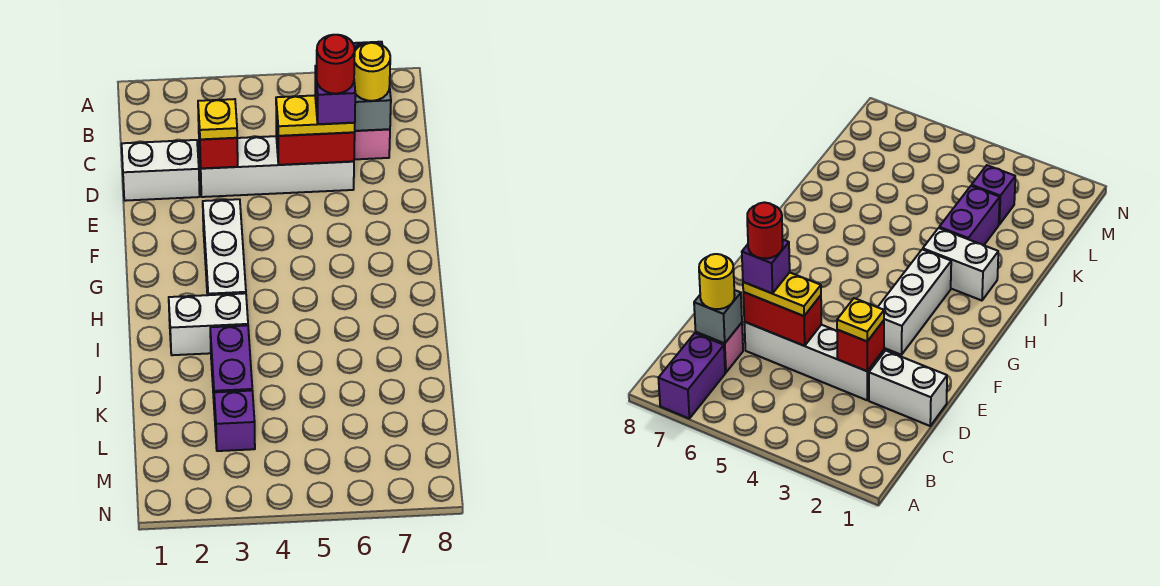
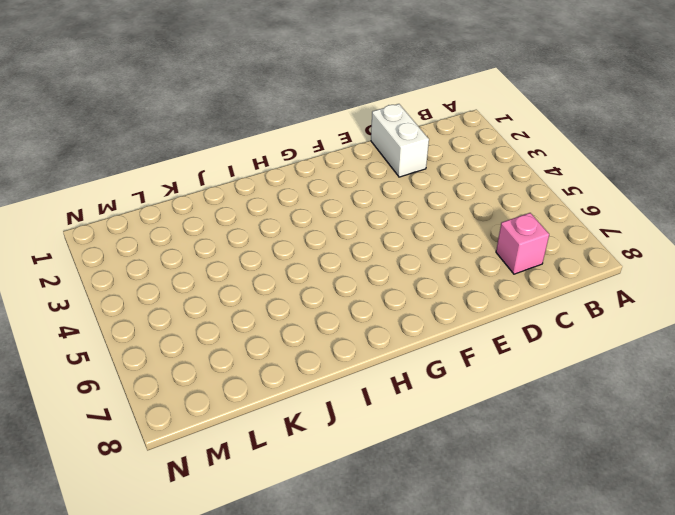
none -> purple 1x2 brick [658,333,725,418]
none -> white 1x4 brick [199,136,354,197]
none -> white 1x3 brick [203,199,246,295]

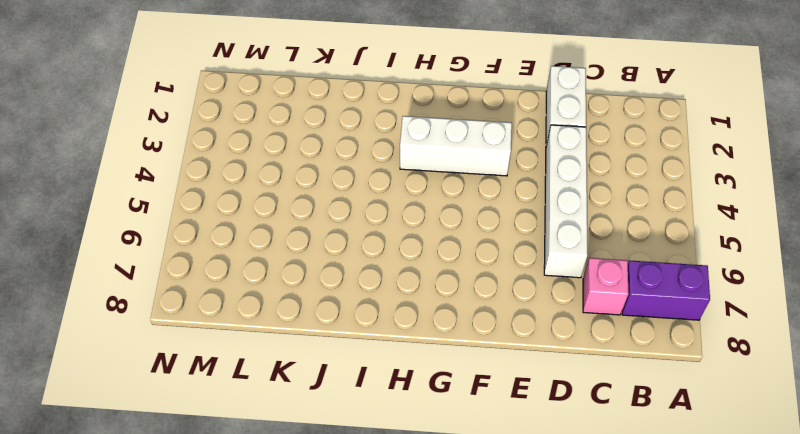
none -> white 1x2 brick [169,293,248,355]
none -> purple 1x2 brick [210,325,252,415]
none -> purple 1x1 brick [214,391,255,451]

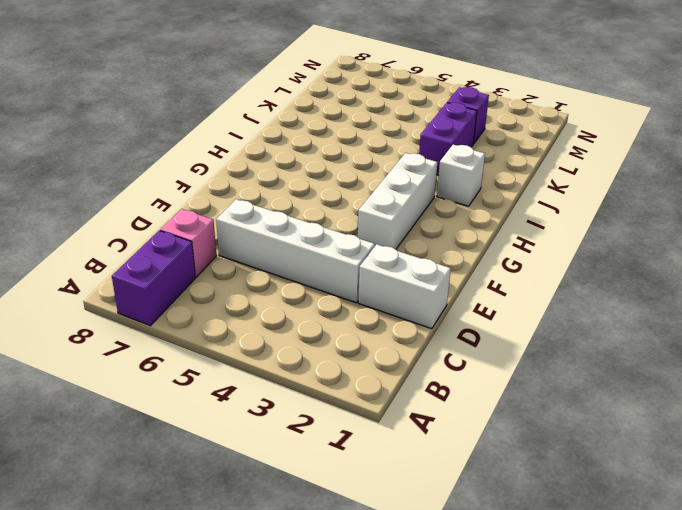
white 1x1 brick [437,145,485,206] -> white 1x2 brick [169,293,248,355]
none -> grey 1x1 brick [355,87,391,131]
none -> red 1x1 brick [198,115,238,168]
none -> red 1x2 brick [276,112,355,165]

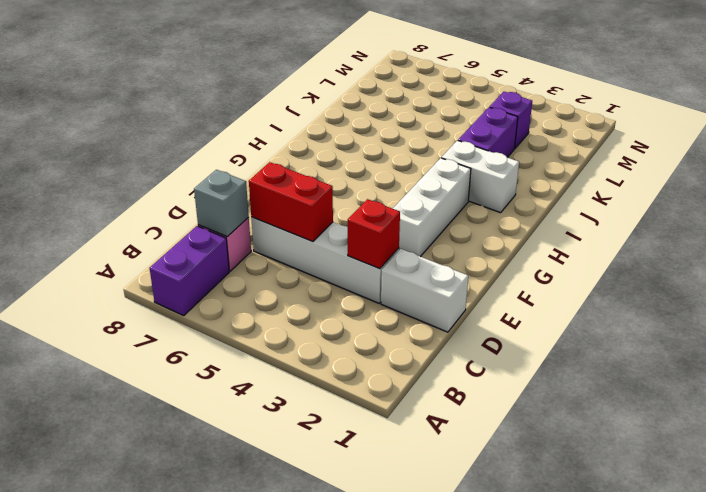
none -> yellow 1x1 round brick [354,43,390,101]
none -> yellow 1x1 plate [198,99,237,139]
none -> yellow 1x2 plate [276,95,355,136]

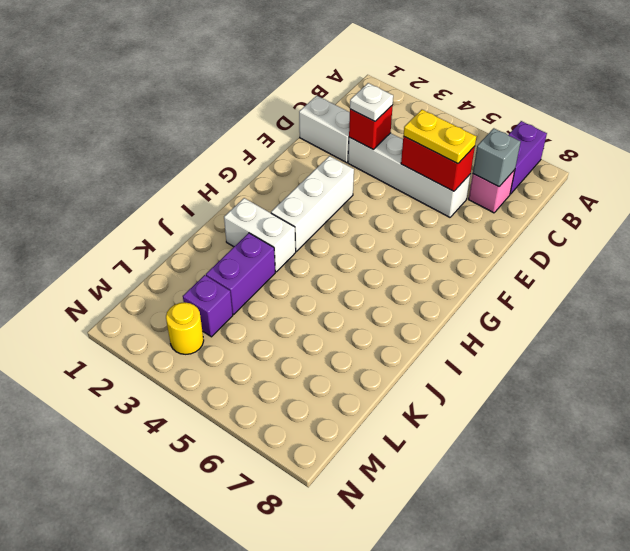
white 1x1 plate [350,83,393,121] -> yellow 1x1 plate [198,99,237,139]
yellow 1x1 round brick [166,302,204,354] -> yellow 1x1 round brick moved to [354,43,390,101]
none -> purple 1x1 brick [315,66,355,124]
none -> red 1x1 round brick [317,35,355,94]

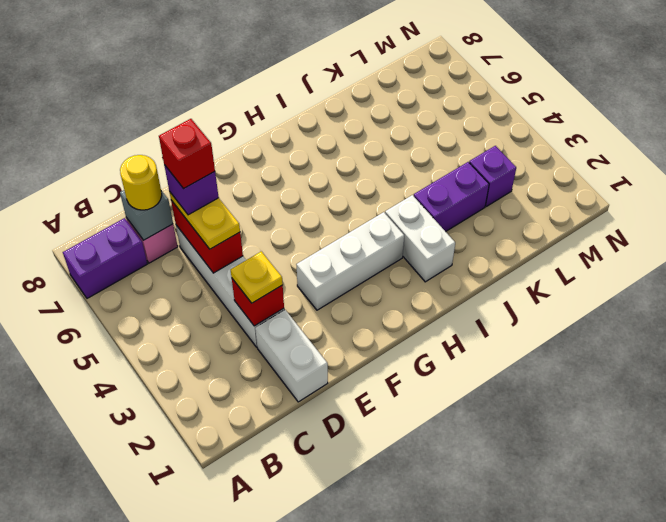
red 1x1 brick [159,119,215,189] -> red 1x1 round brick [317,35,355,94]

